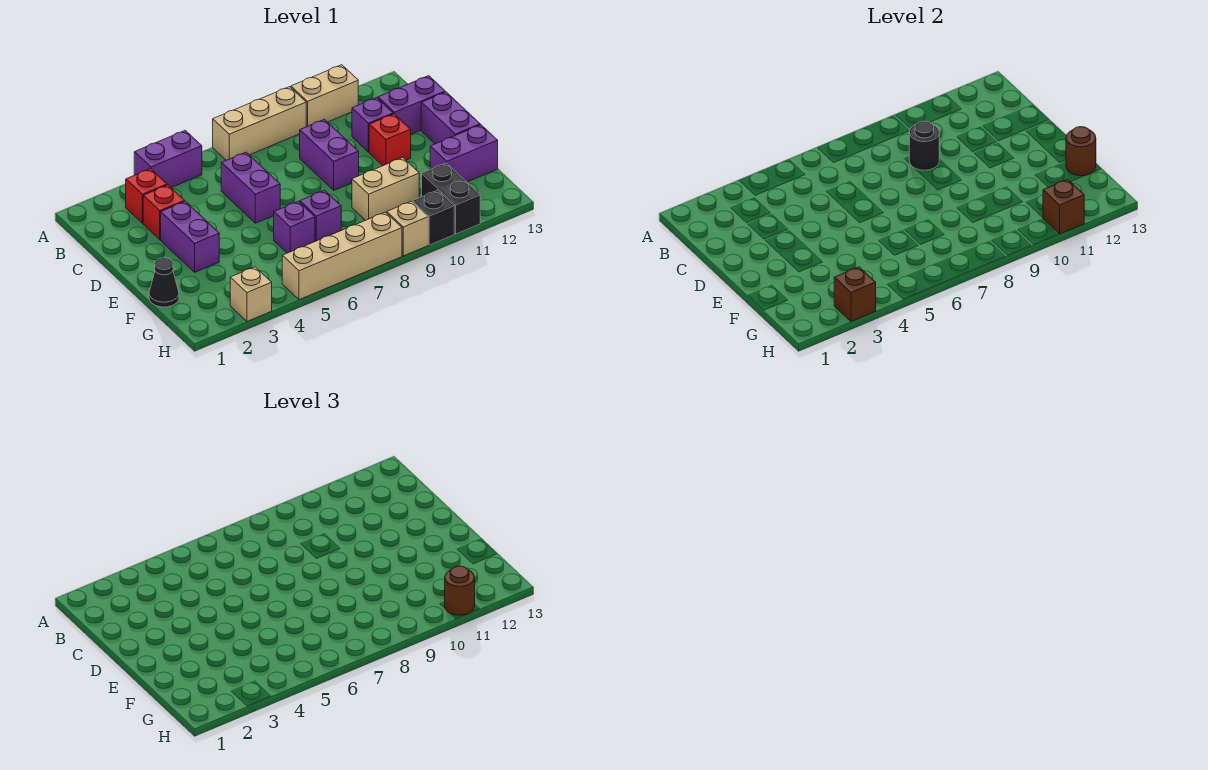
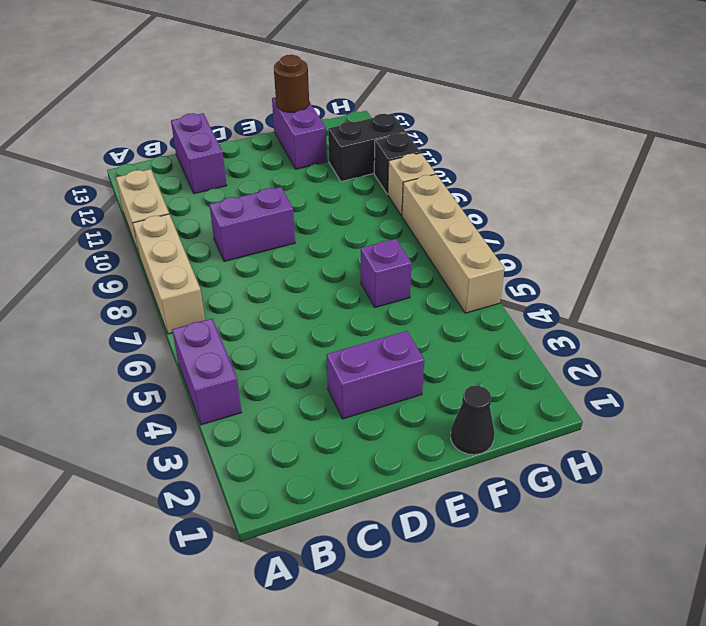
none -> red 1x1 brick [126,169,167,223]
none -> red 1x1 brick [143,185,185,240]
none -> purple 1x2 brick [221,152,280,223]

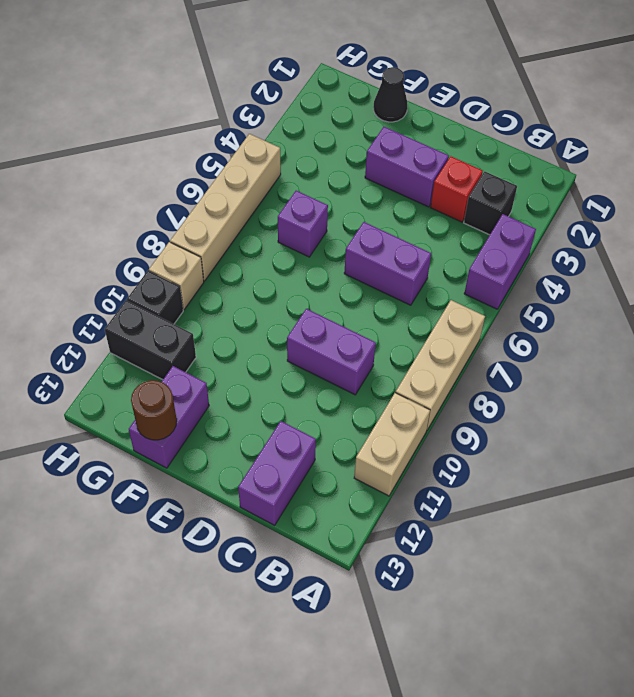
black 1x1 brick [464,172,517,235] -> red 1x1 brick [126,169,167,223]
none -> purple 1x1 brick [352,98,393,152]
none -> red 1x1 brick [369,114,411,166]
none -> purple 1x2 brick [421,92,480,144]

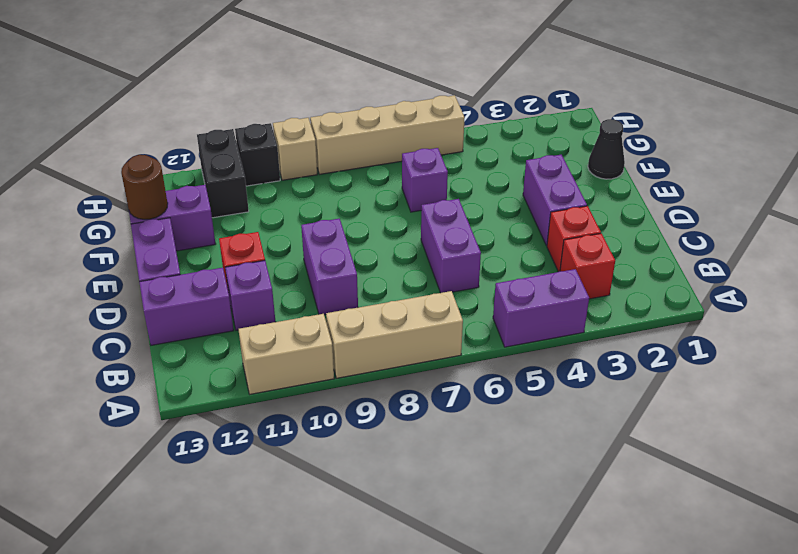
none -> purple 1x1 brick [300,190,341,241]
none -> tan 1x2 brick [352,158,419,220]
none -> tan 1x1 brick [230,267,272,321]

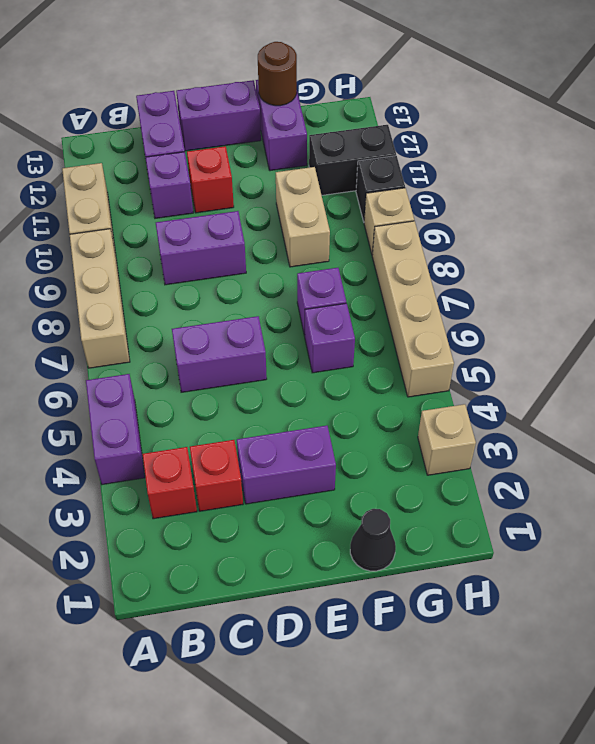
none -> black 1x1 round brick [909,121,939,170]
none -> brown 1x1 brick [834,267,876,321]
none -> brown 1x1 brick [1043,179,1084,234]

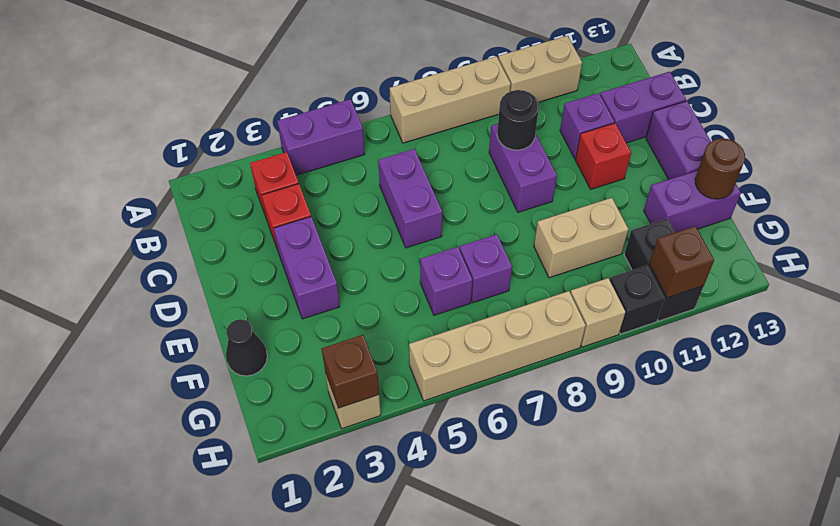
none -> brown 1x1 round brick [445,566,475,615]

